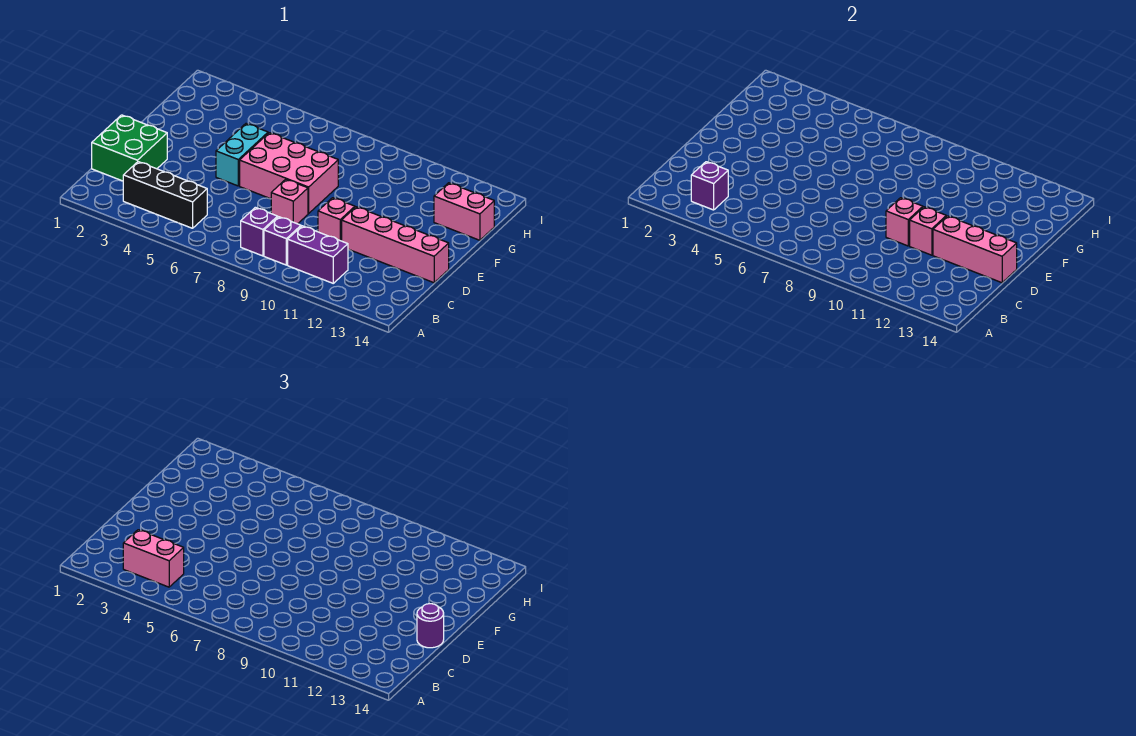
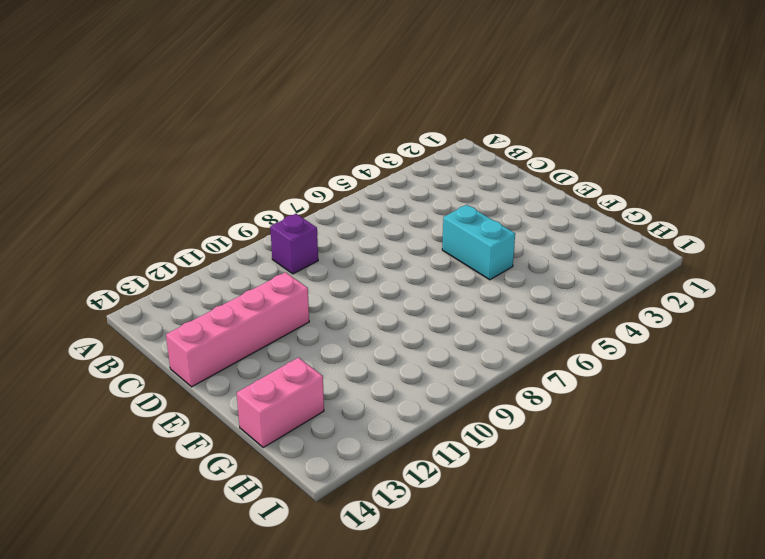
none -> black 1x3 brick [123,162,207,228]
none -> purple 1x1 brick [241,207,278,256]
none -> purple 1x2 brick [288,226,348,283]

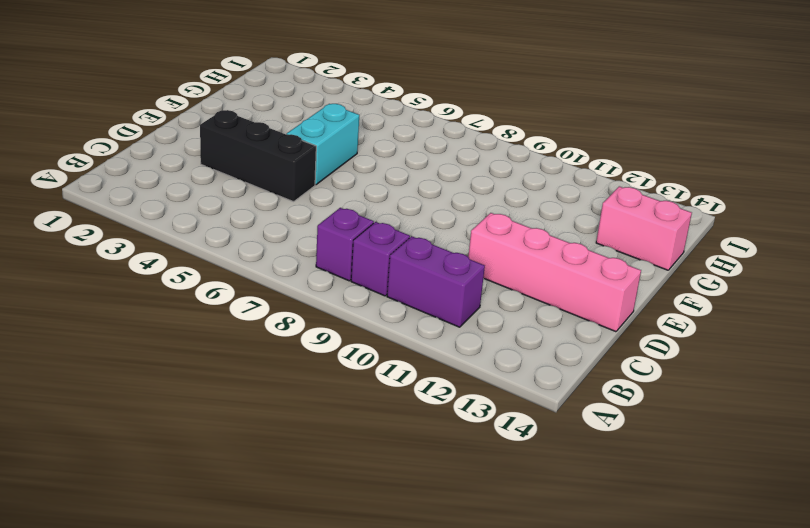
black 1x3 brick [200,110,316,202] -> black 1x3 brick moved to [123,162,207,228]
none -> green 2x2 brick [92,115,167,181]
none -> pink 1x1 brick [271,179,308,224]
none -> pink 1x1 brick [318,198,355,241]

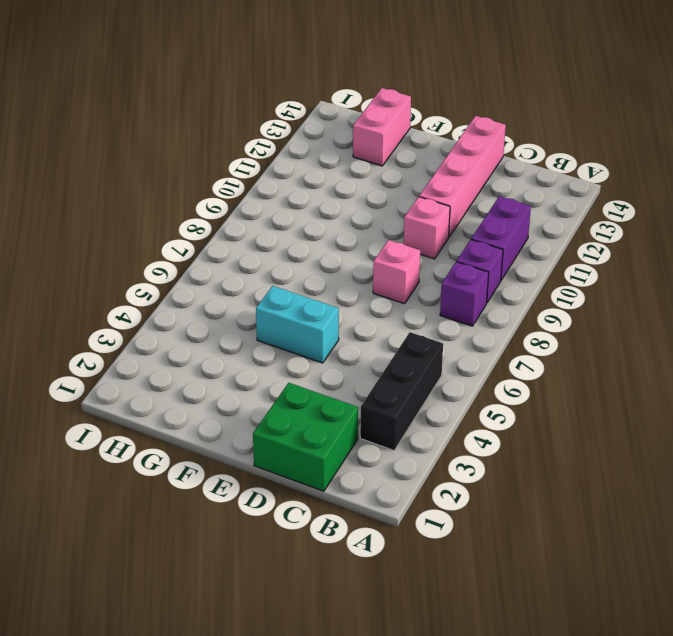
none -> pink 2x3 brick [240,133,338,213]
none -> purple 1x1 brick [691,162,728,210]
none -> pink 1x1 brick [886,198,923,246]

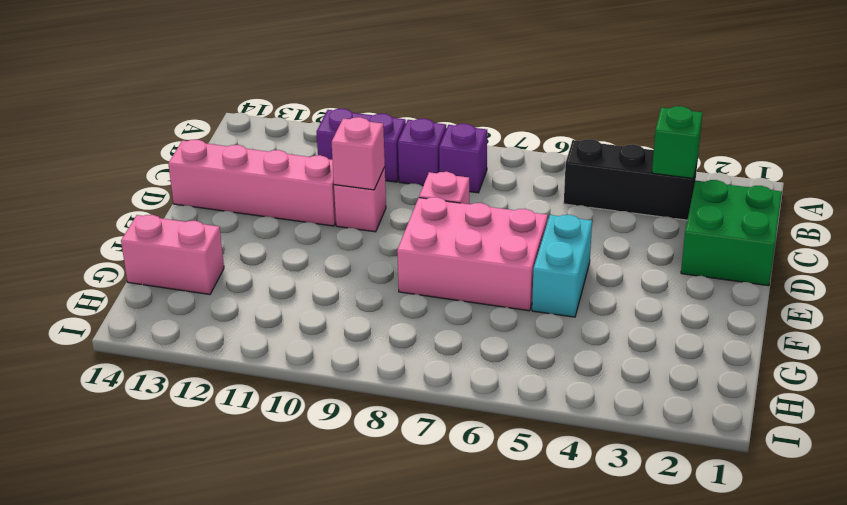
green 1x1 brick [652,106,702,178] -> purple 1x1 brick [691,162,728,210]
none -> pink 1x1 brick [910,207,946,255]
none -> pink 1x3 brick [933,216,1017,283]
none -> pink 1x2 brick [123,530,184,587]

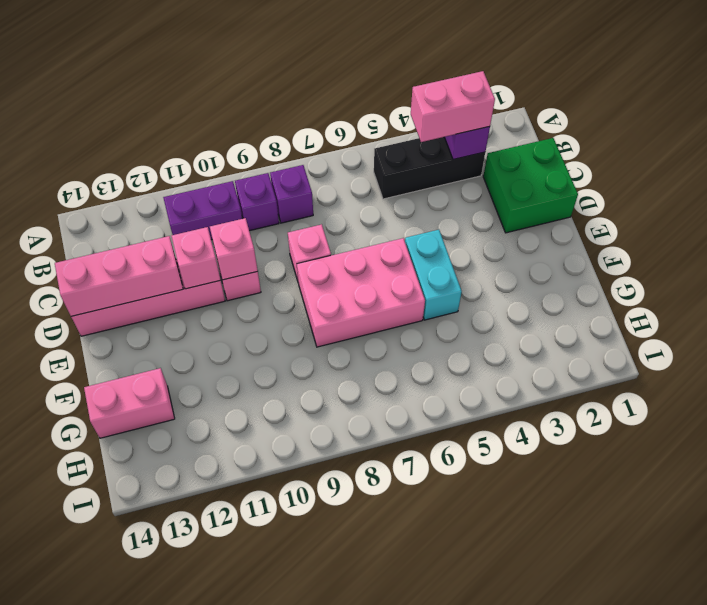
none -> purple 1x1 round brick [417,604,444,648]

